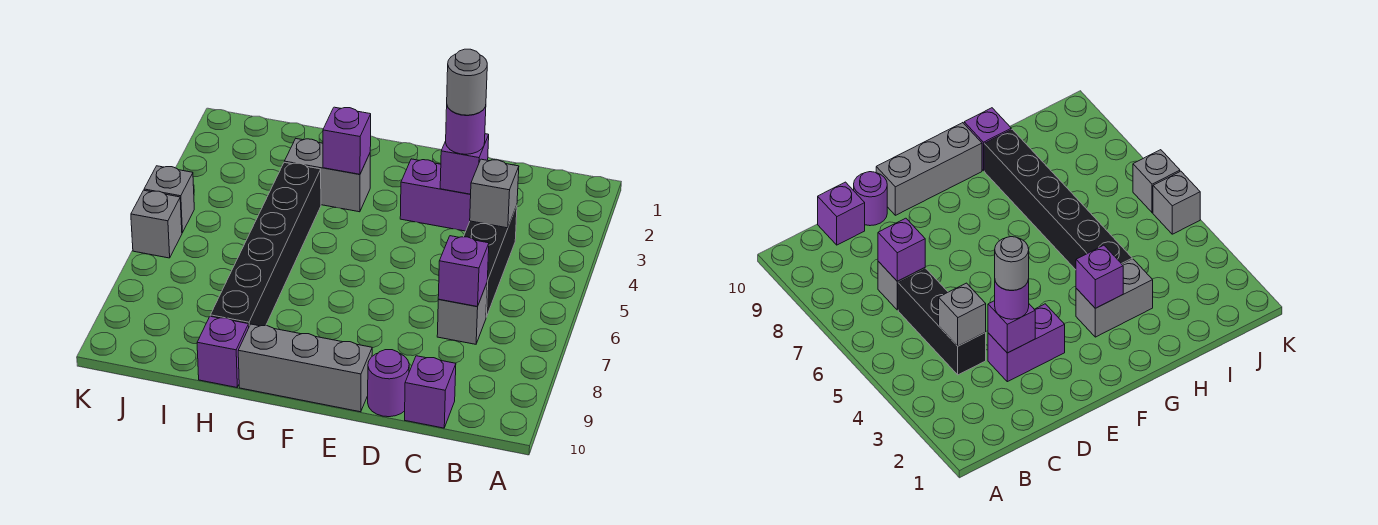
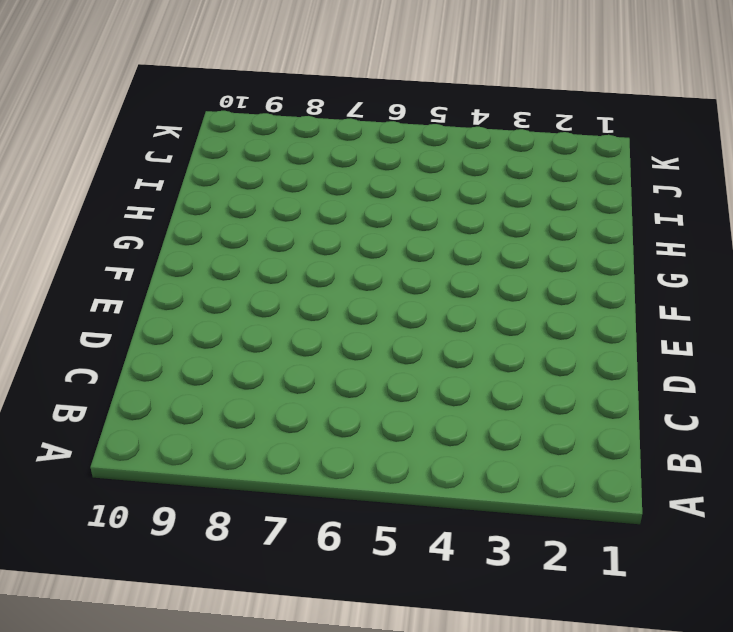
none -> black 1x3 brick [464,206,517,317]
none -> grey 1x1 brick [437,284,487,344]
none -> purple 1x1 brick [405,356,456,428]

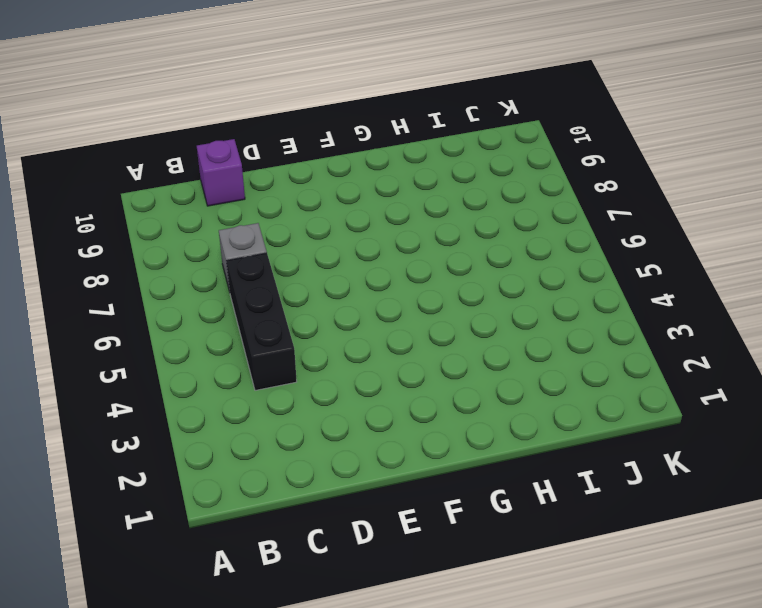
none -> purple 1x2 brick [400,159,471,231]
none -> purple 1x1 round brick [368,350,409,417]
none -> grey 1x3 brick [238,324,372,412]

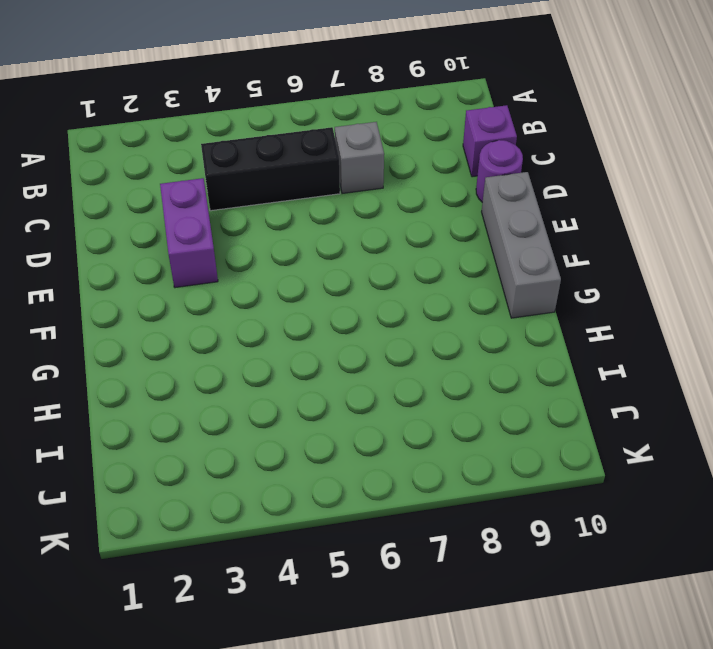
none -> grey 1x2 brick [284,139,370,212]
none -> black 1x6 brick [210,162,321,326]
none -> purple 1x1 brick [197,316,249,387]

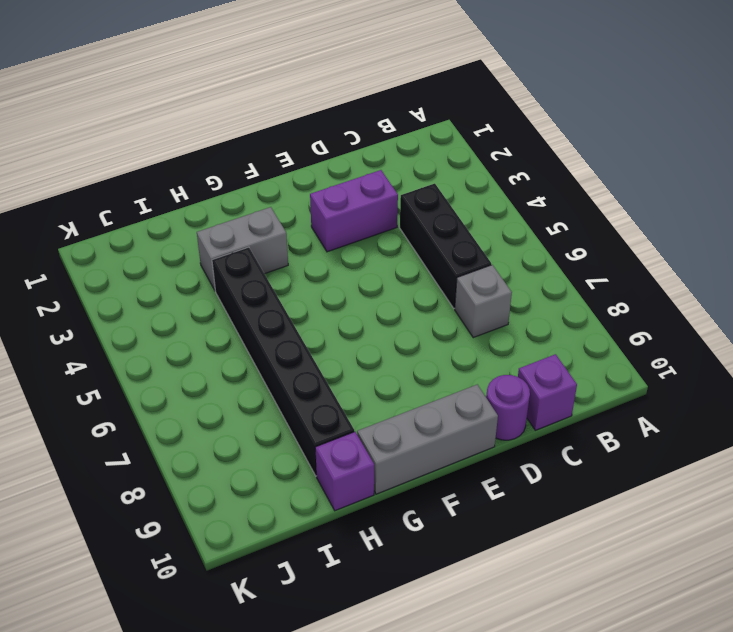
none -> grey 1x1 brick [144,166,194,233]
none -> grey 1x1 brick [131,190,182,258]
none -> grey 1x1 brick [470,159,519,228]

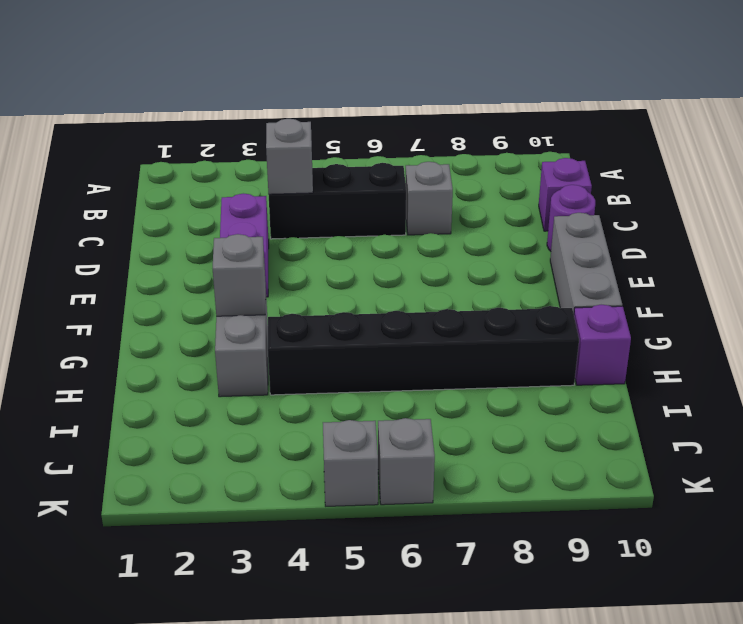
grey 1x1 brick [213,234,266,316] -> purple 1x1 brick [323,107,371,174]
none -> purple 1x1 brick [438,236,489,307]
none -> purple 1x1 brick [440,134,489,194]
none -> purple 1x1 round brick [446,106,486,154]

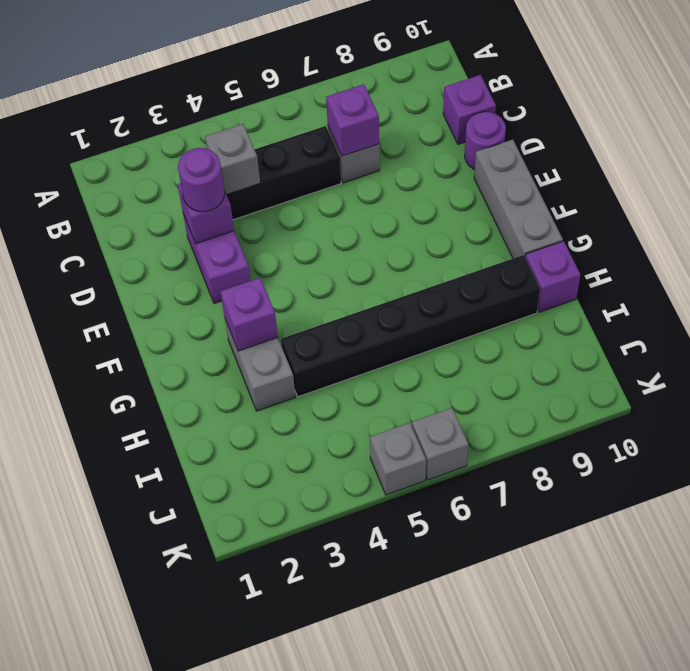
none -> grey 1x1 round brick [447,49,487,115]

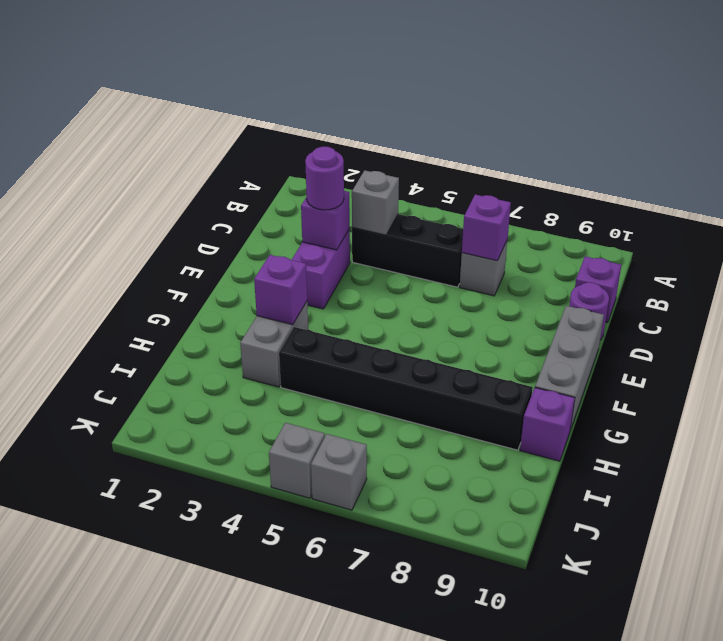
none -> grey 1x1 round brick [447,49,487,115]

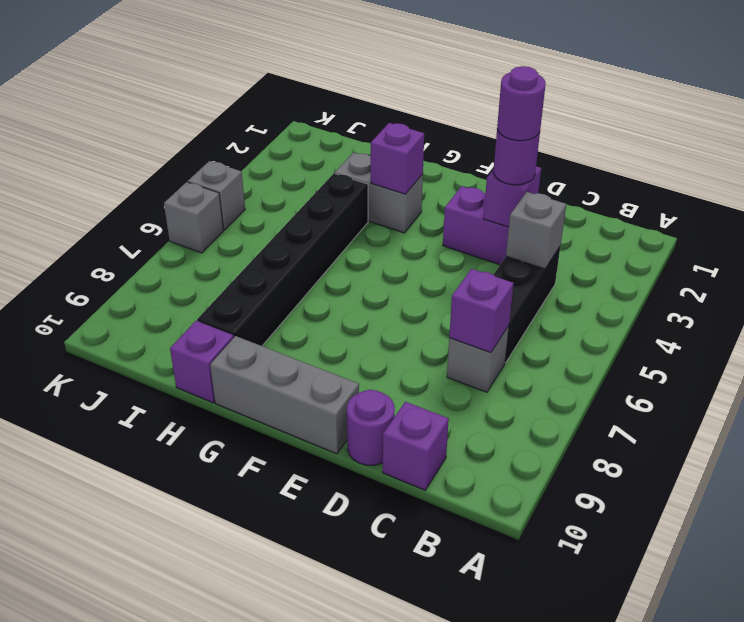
purple 1x1 round brick [497,66,546,141] -> grey 1x1 round brick [447,49,487,115]

